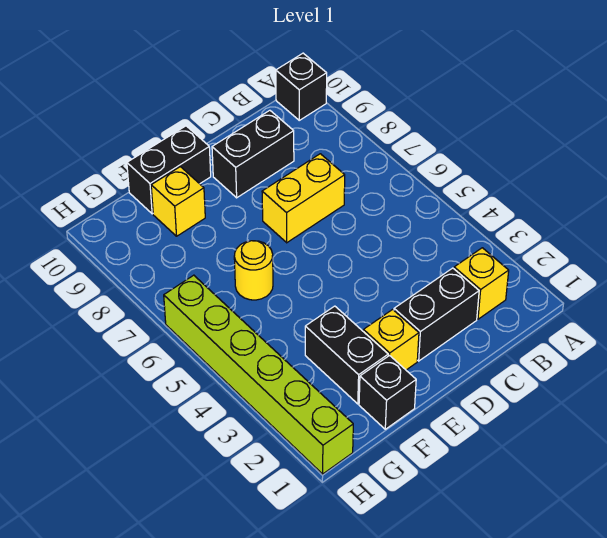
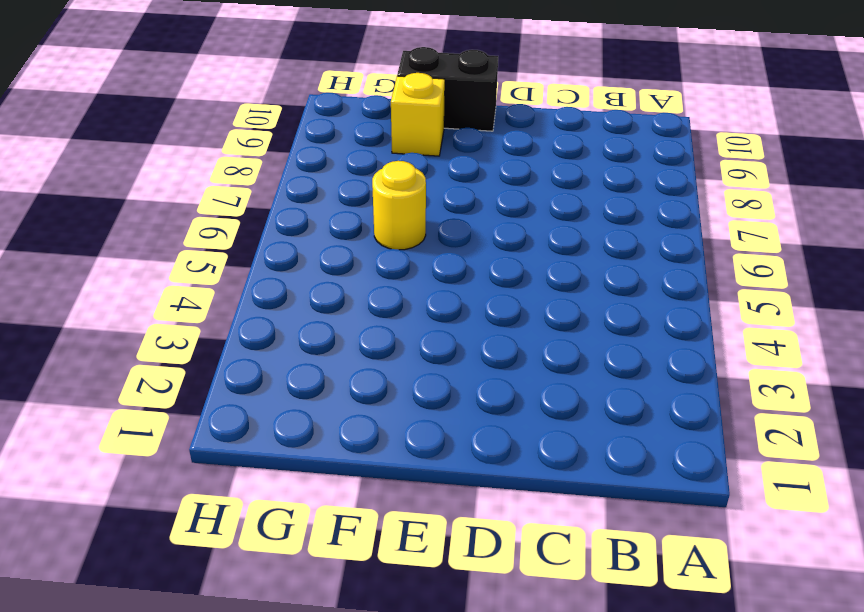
none -> black 1x1 brick [276,53,327,120]
none -> yellow 1x1 brick [454,248,509,319]
none -> black 1x2 brick [394,268,479,361]

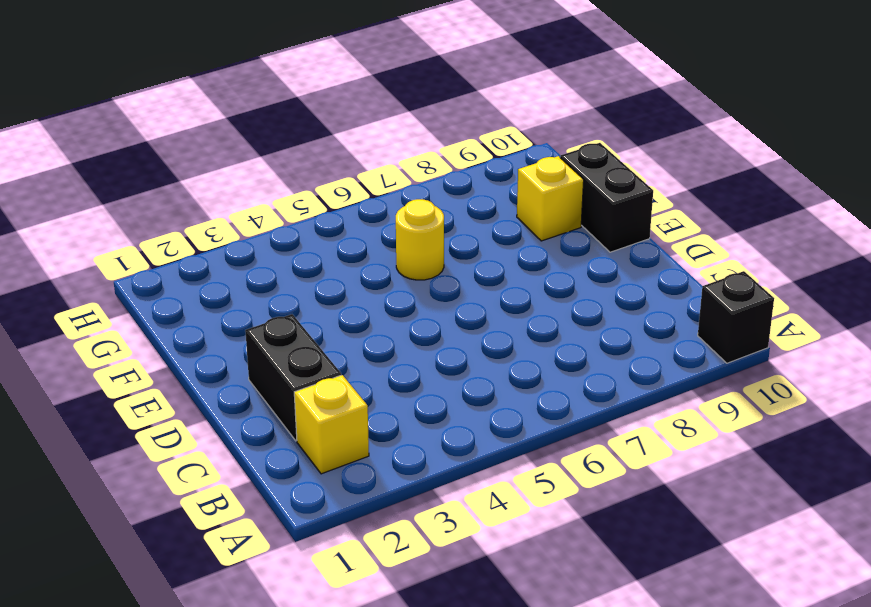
none -> yellow 1x2 brick [262,154,345,243]
none -> black 1x2 brick [212,110,294,198]
none -> yellow 1x1 brick [363,309,419,370]

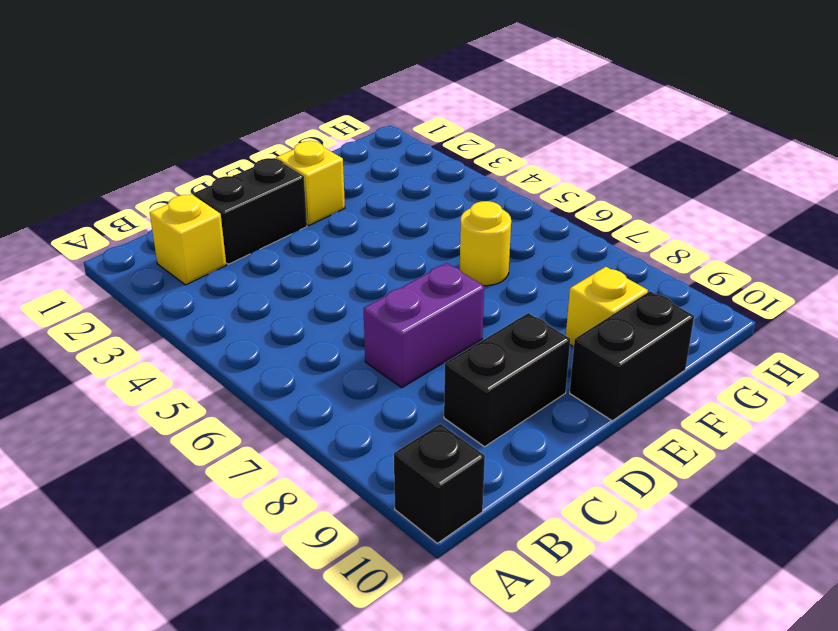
purple 1x2 brick [363,263,484,388] -> yellow 1x2 brick [262,154,345,243]
none -> black 1x1 brick [359,355,416,429]
none -> black 1x2 brick [305,306,388,404]
none -> lime 1x6 brick [164,275,353,474]

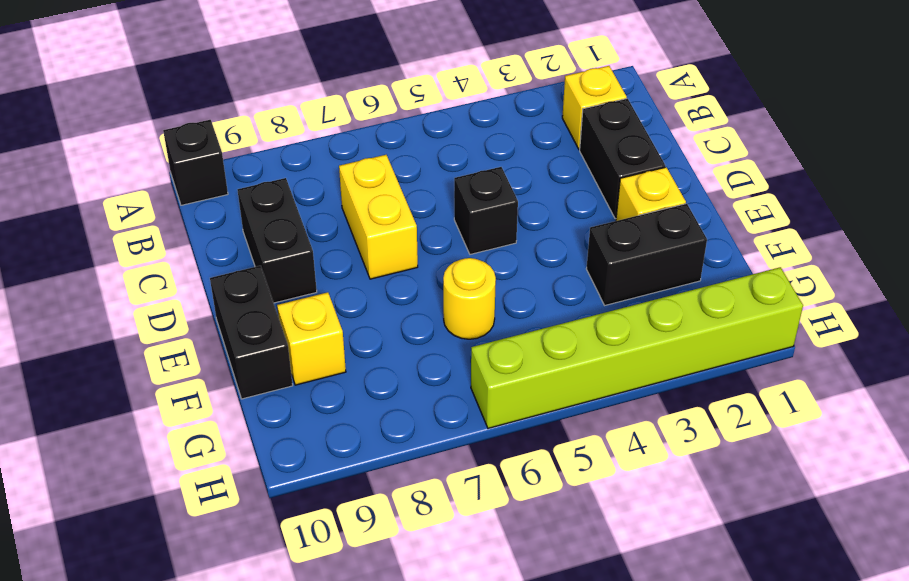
black 1x1 brick [454,167,518,254] -> black 1x1 brick moved to [359,355,416,429]

